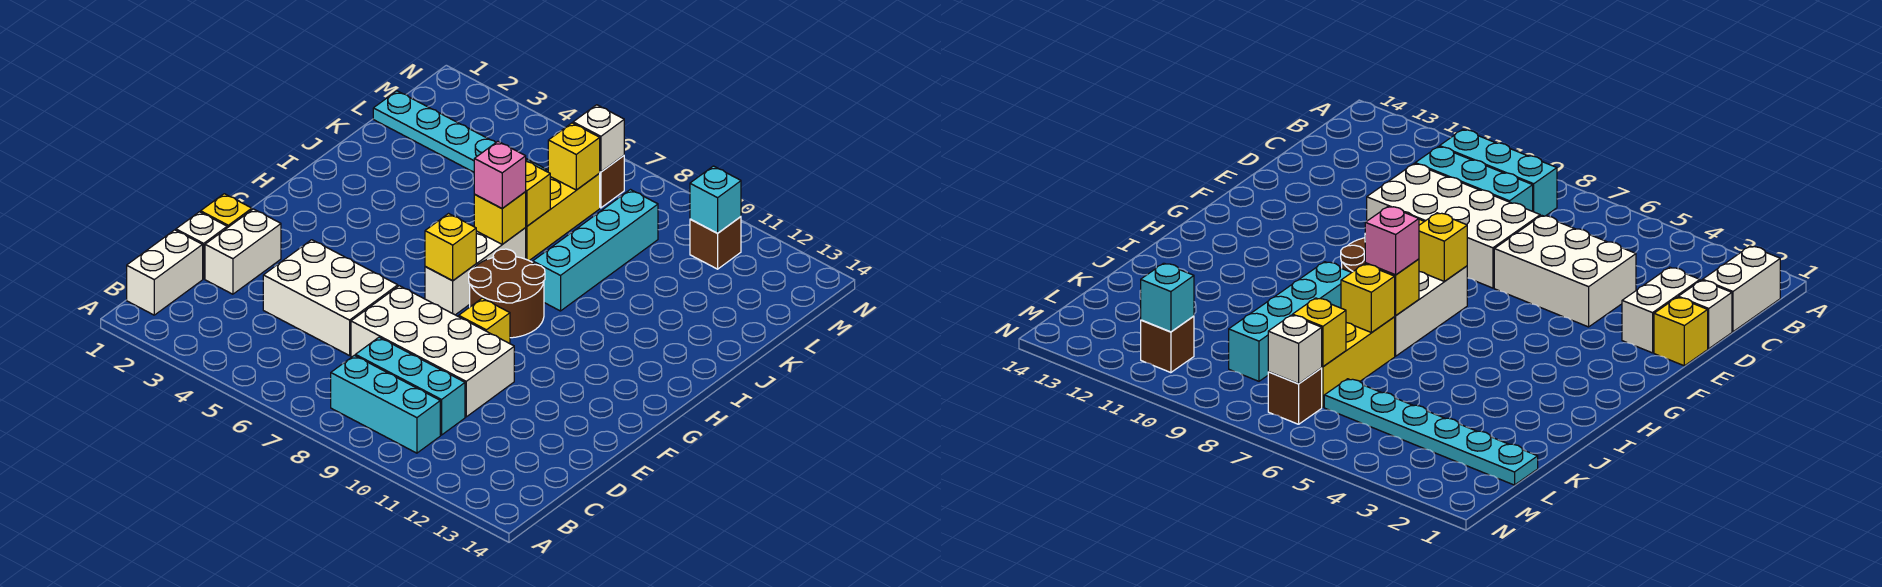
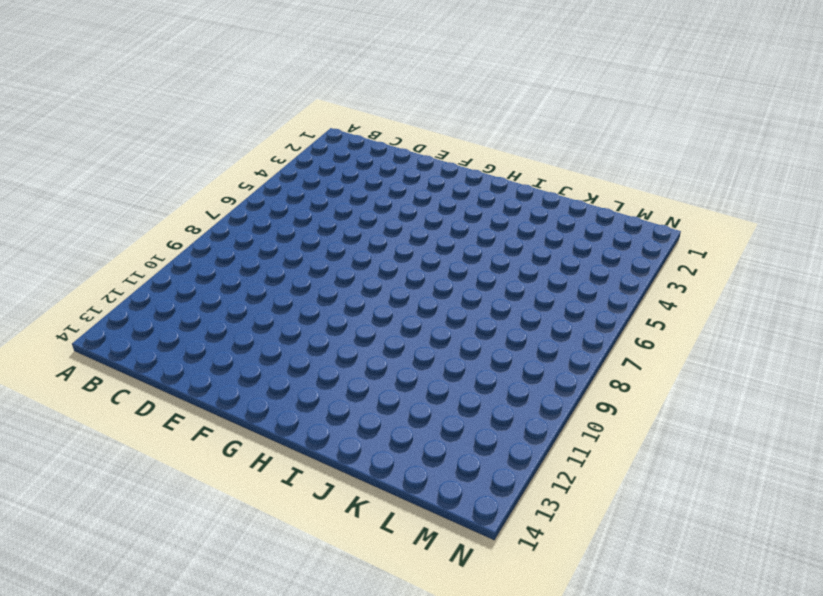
none -> white 1x2 brick [127,230,203,315]
none -> cyan 1x3 brick [331,355,440,453]
none -> cyan 1x3 brick [355,337,465,435]

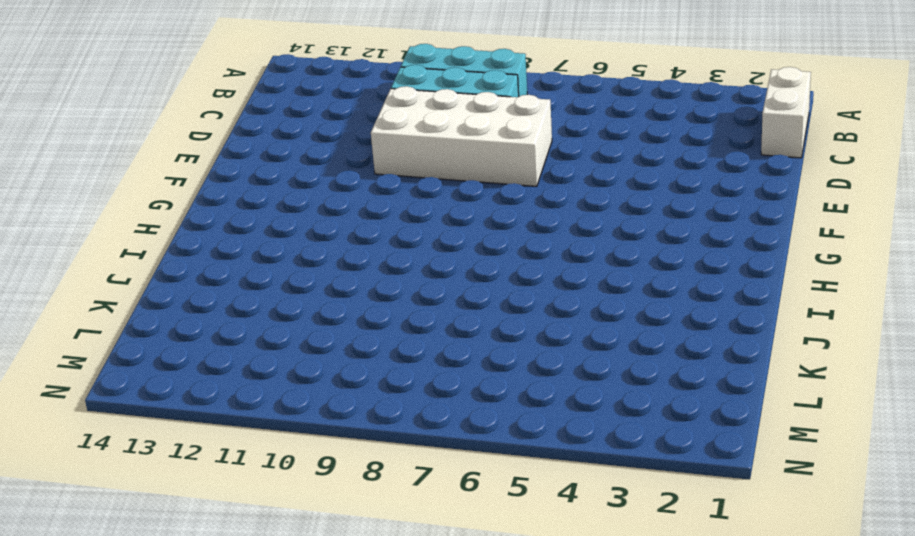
none -> white 1x1 brick [176,212,227,279]
none -> white 1x2 brick [205,209,281,294]
none -> white 2x3 brick [263,240,398,356]

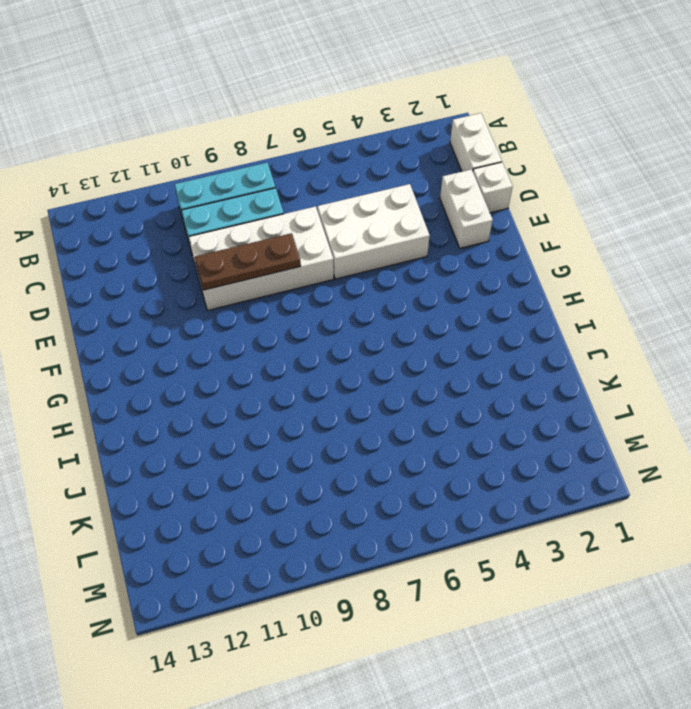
brown 1x3 plate [195,233,301,290] -> none
none -> yellow 1x1 brick [201,194,252,228]
none -> yellow 1x1 brick [459,298,510,344]
none -> white 1x3 brick [425,228,526,315]

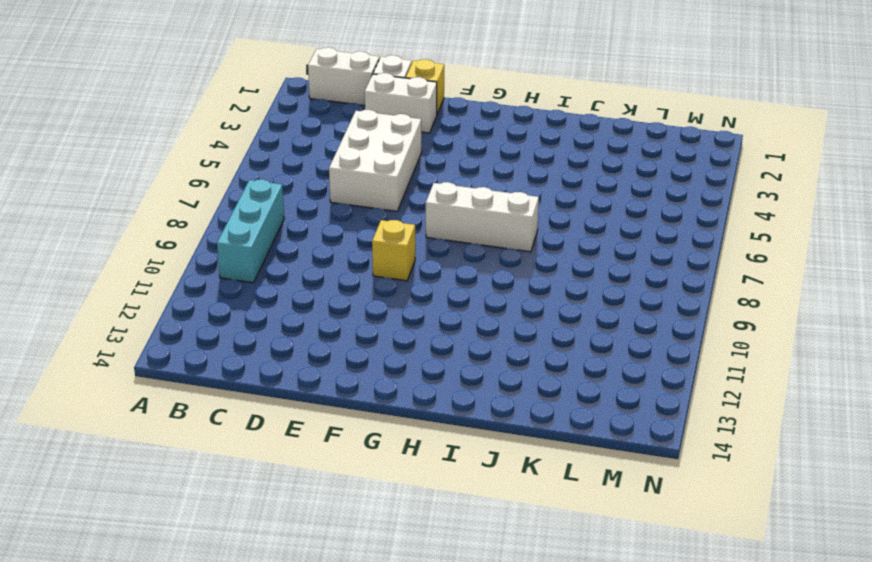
none -> cyan 1x3 brick [355,337,465,435]
none -> white 2x4 brick [351,286,514,417]
none -> brown 2x2 round brick [469,249,545,338]

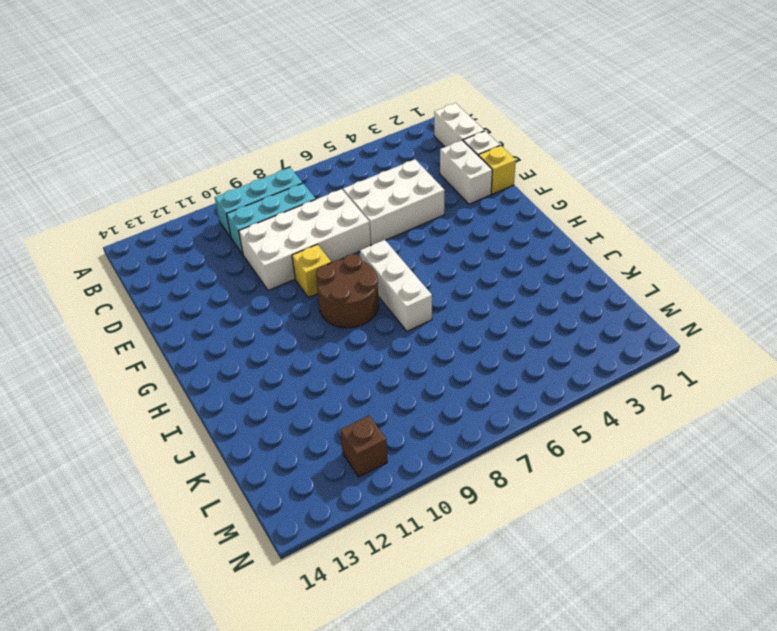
none -> cyan 1x4 brick [533,190,658,311]
none -> yellow 1x3 brick [525,174,600,260]
none -> cyan 1x6 plate [373,91,548,172]

